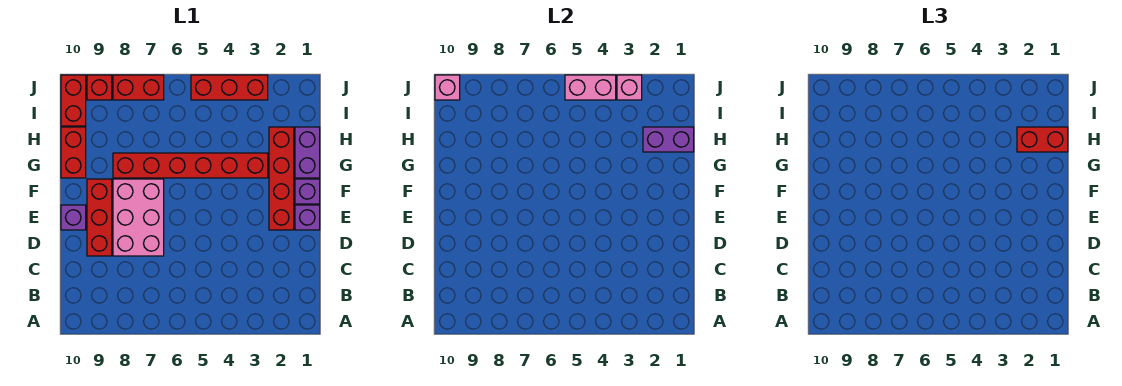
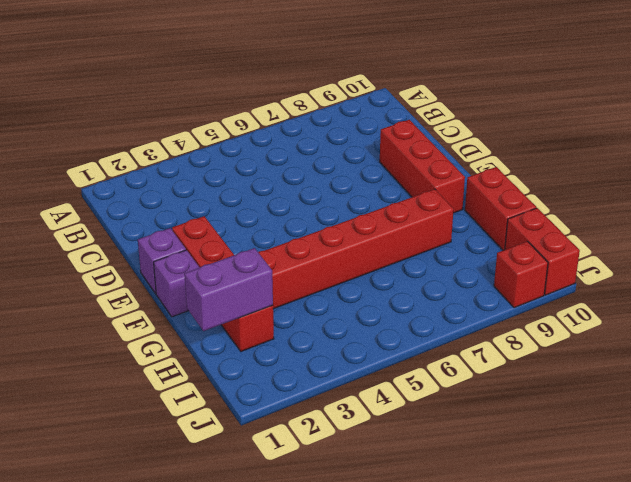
none -> pink 2x3 brick [113,179,164,256]
none -> purple 1x1 brick [61,205,86,230]
none -> purple 1x2 brick [295,127,320,178]

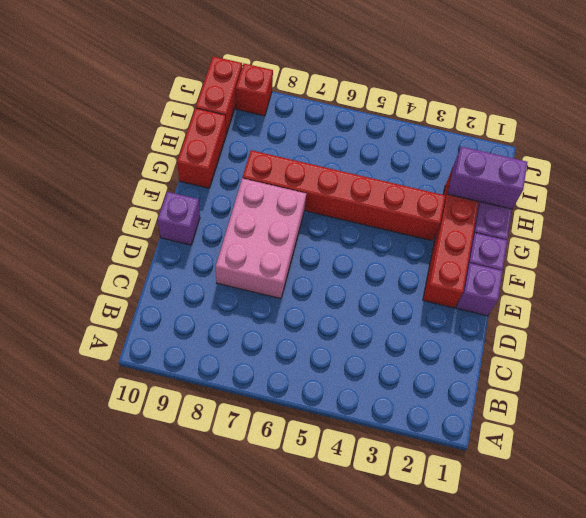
none -> red 1x3 brick [87,179,112,256]
none -> red 1x3 brick [191,75,268,100]
none -> red 1x2 brick [113,75,164,100]

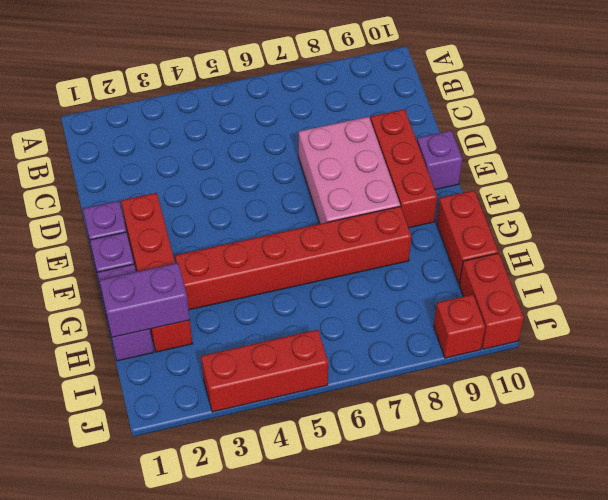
none -> red 1x2 brick [113,75,164,100]
none -> pink 1x1 brick [617,75,642,100]
none -> pink 1x2 brick [565,75,616,100]

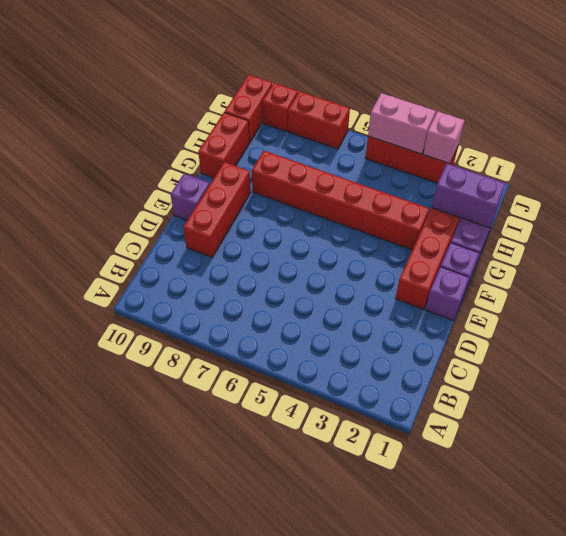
none -> pink 2x3 brick [113,179,164,256]
none -> pink 1x1 brick [435,75,460,100]
none -> red 1x2 brick [1017,127,1068,152]

